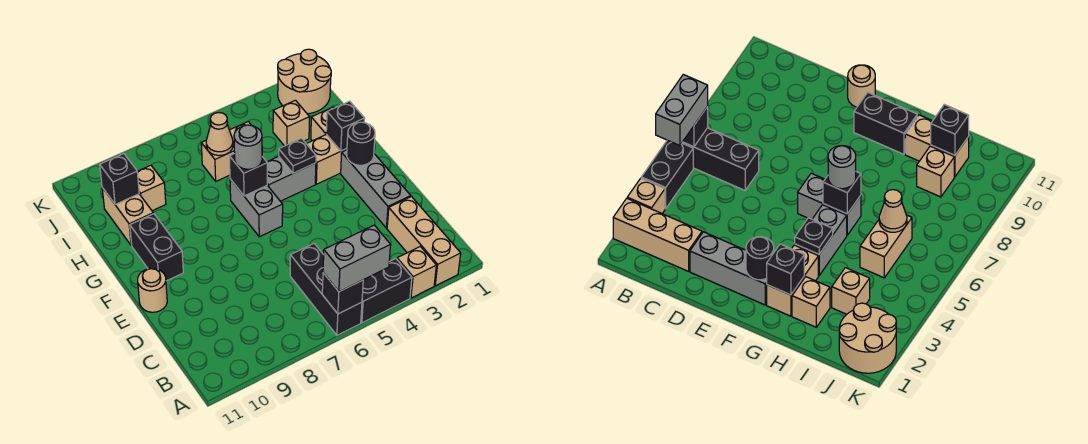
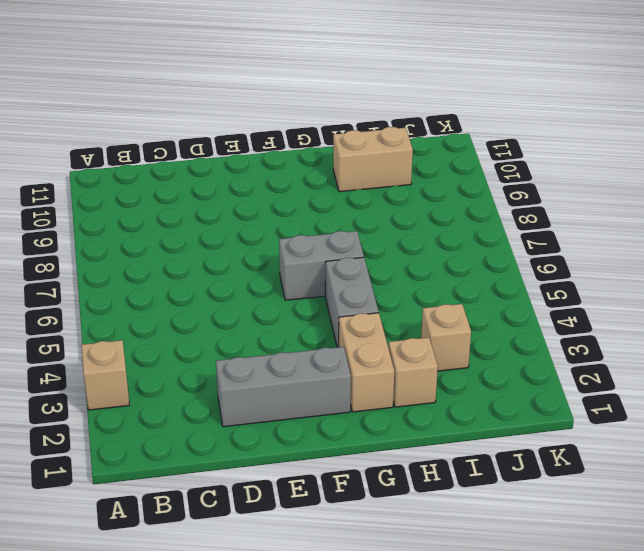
none -> tan 1x3 brick [387,197,461,286]
none -> black 1x2 brick [361,259,412,323]
none -> black 1x3 brick [290,244,362,335]

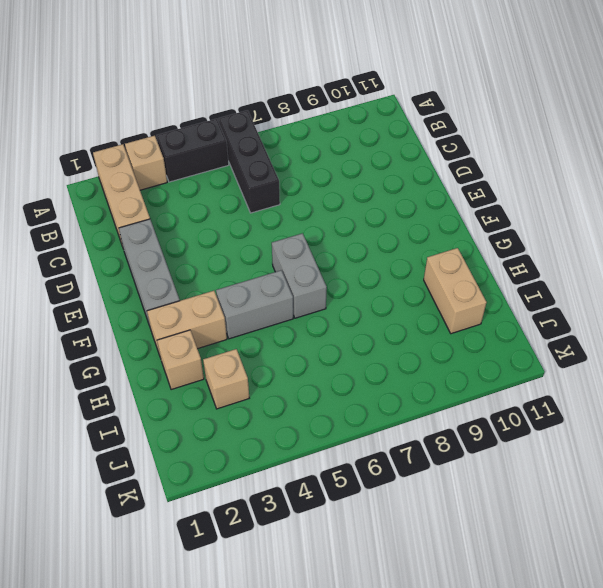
none -> tan 1x1 round brick [138,269,167,312]
none -> black 1x2 brick [130,214,183,281]
none -> tan 1x2 brick [201,122,252,181]

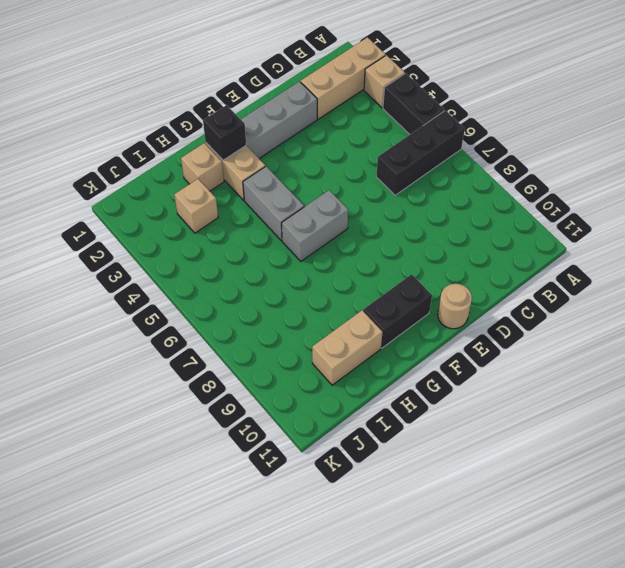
none -> tan 1x2 brick [201,122,252,181]
none -> tan 1x1 brick [137,165,166,211]
none -> tan 2x2 round brick [278,49,331,114]

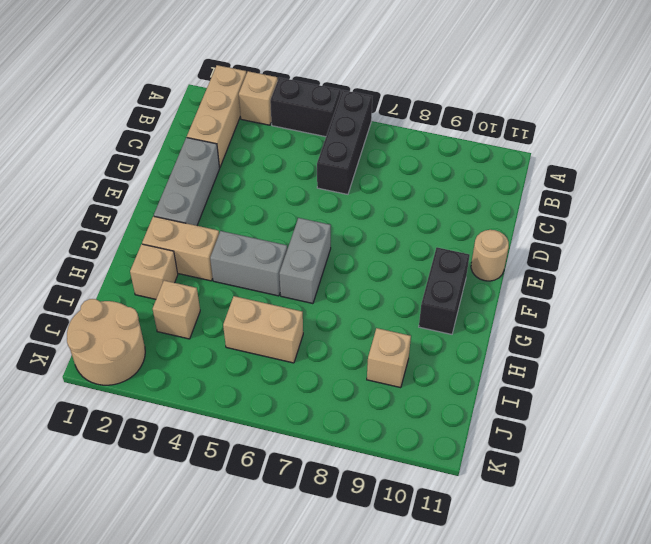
none -> tan 1x2 brick [102,188,153,245]
none -> black 1x1 brick [322,273,363,314]
none -> black 1x1 round brick [347,122,375,165]

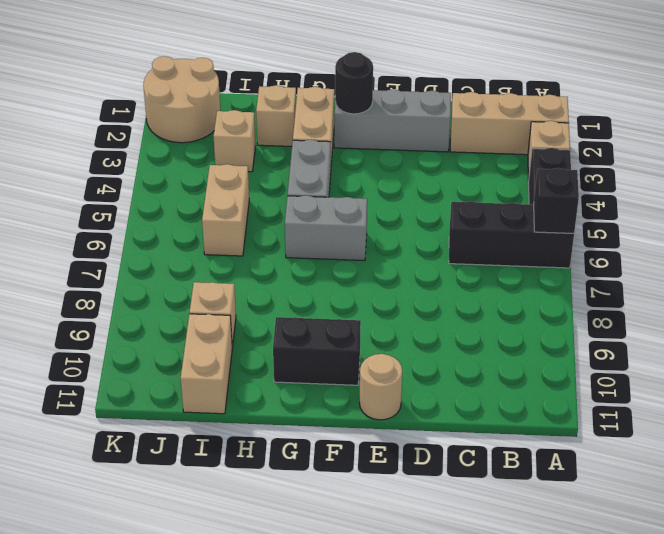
tan 1x2 brick [181,314,232,414] -> tan 1x2 brick turned to [102,188,153,245]
none -> black 1x1 brick [326,101,365,151]
none -> black 1x1 plate [279,139,316,173]
none -> black 1x1 brick [229,154,267,196]

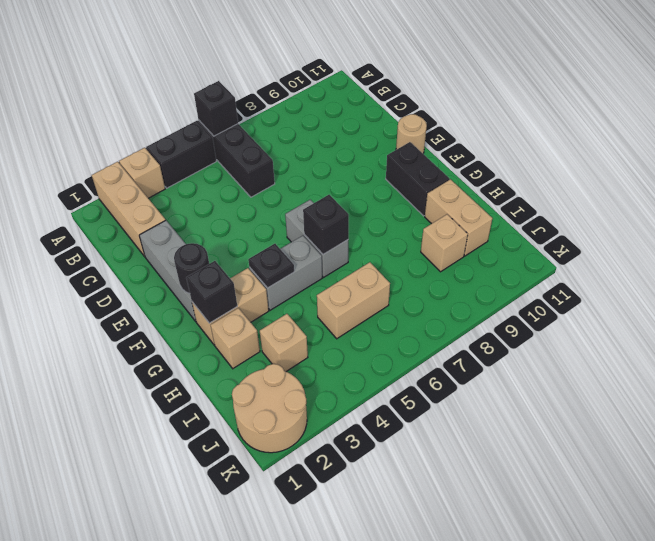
none -> tan 1x1 cone [206,113,233,156]
none -> black 1x1 brick [100,154,139,204]
none -> grey 1x2 brick [323,225,391,292]

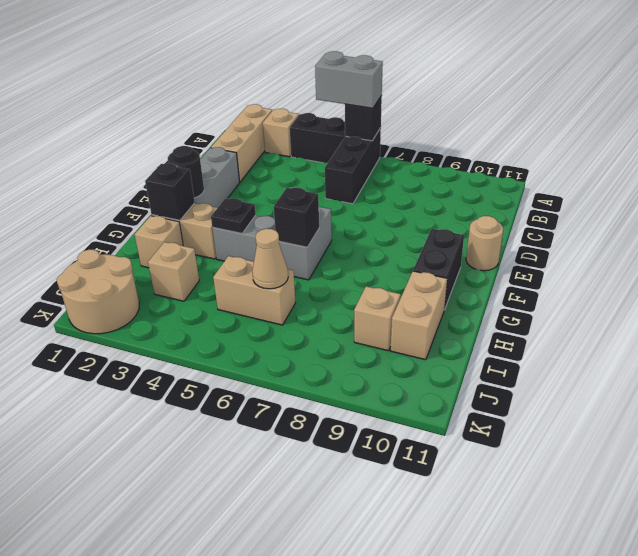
none -> black 1x1 brick [100,154,139,204]
none -> grey 1x1 round brick [234,125,262,169]

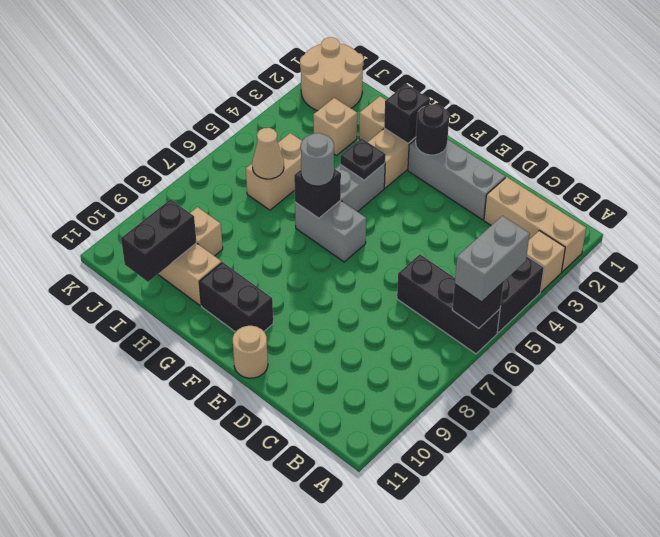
black 1x2 brick [121,199,197,282] -> black 1x1 brick [100,154,139,204]

